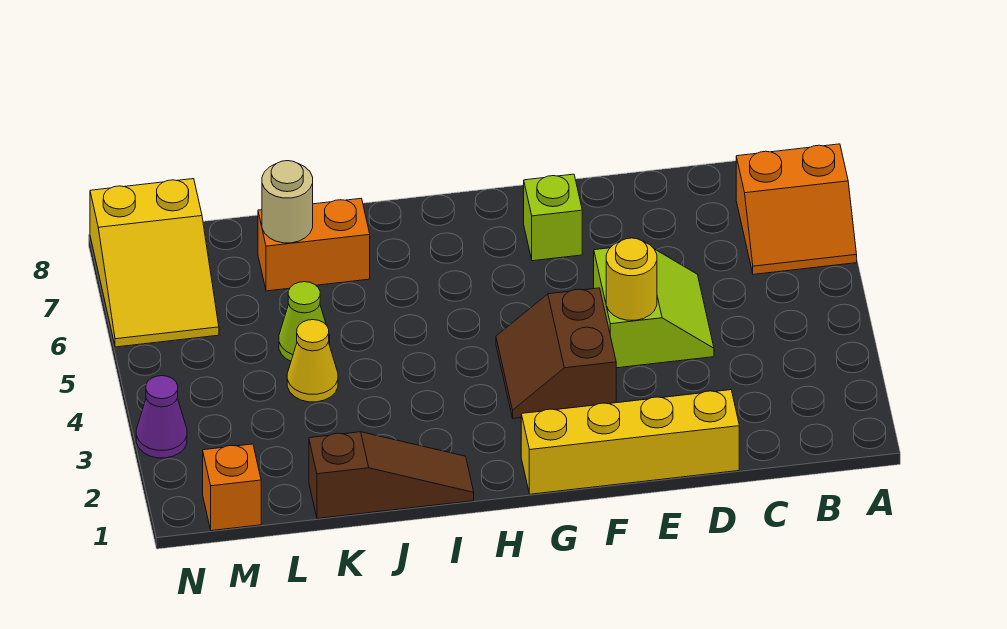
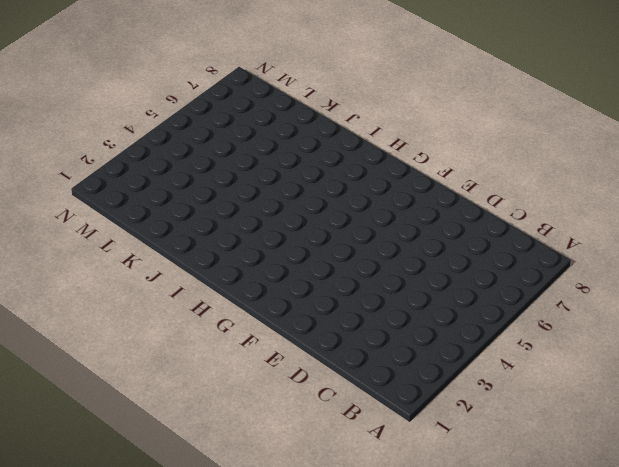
none -> orange 2x2 slope [736,144,857,274]
none -> yellow 1x4 brick [521,390,739,494]
none -> lime 2x2 slope [594,248,714,368]

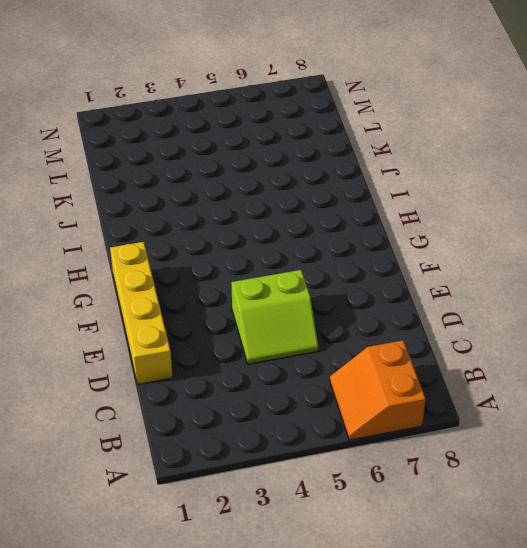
none -> brown 2x2 slope [496,288,616,418]
none -> lime 1x1 brick [524,174,582,261]
none -> brown 1x3 slope [309,432,474,519]

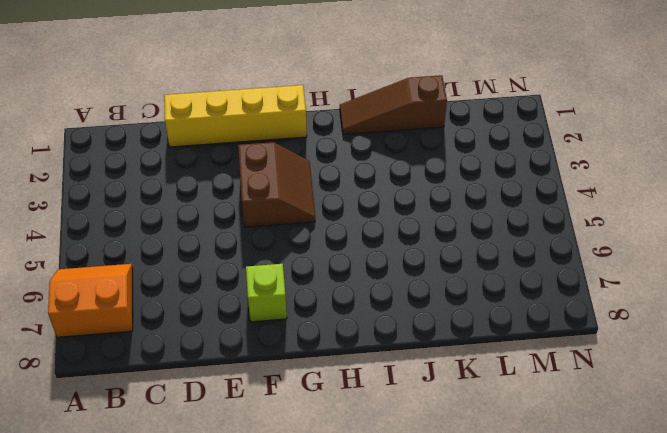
none -> lime 2x2 slope [594,248,714,368]
none -> orange 1x2 brick [258,198,370,291]
none -> yellow 1x1 cone [287,320,338,402]

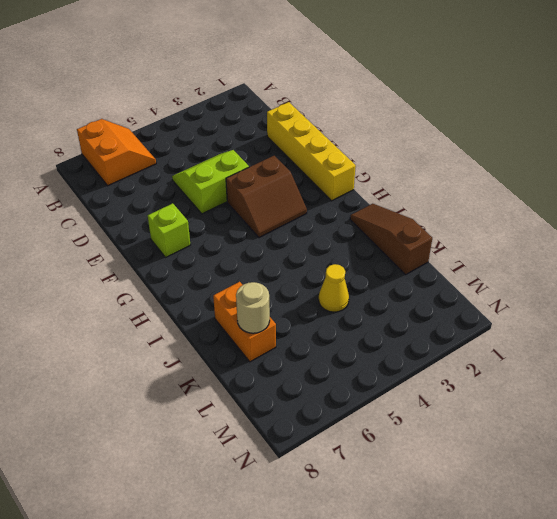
none -> lime 1x1 cone [279,282,330,361]
none -> orange 1x1 brick [203,444,261,531]
none -> yellow 2x3 slope [90,179,219,347]

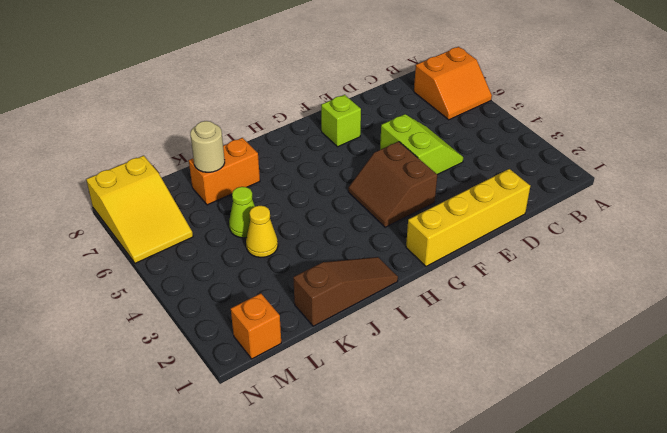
none -> purple 1x1 cone [136,376,187,458]
none -> yellow 1x1 round brick [606,238,657,320]

